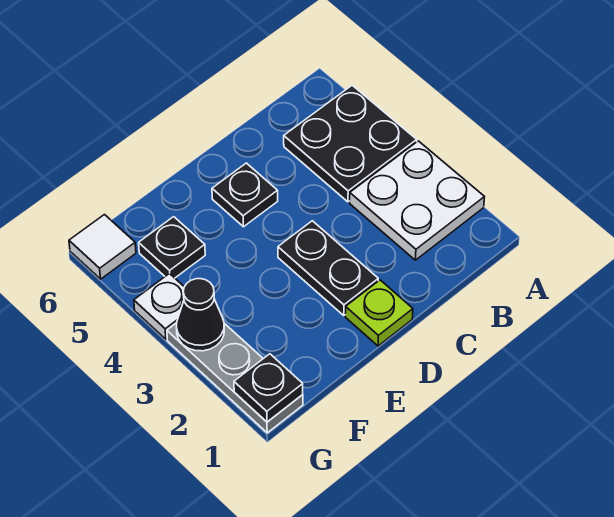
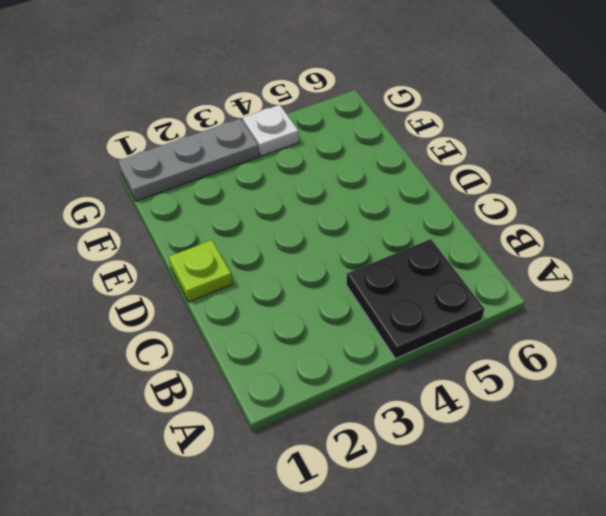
none -> white 2x2 plate [350,141,484,260]
none -> black 1x2 plate [278,221,378,315]

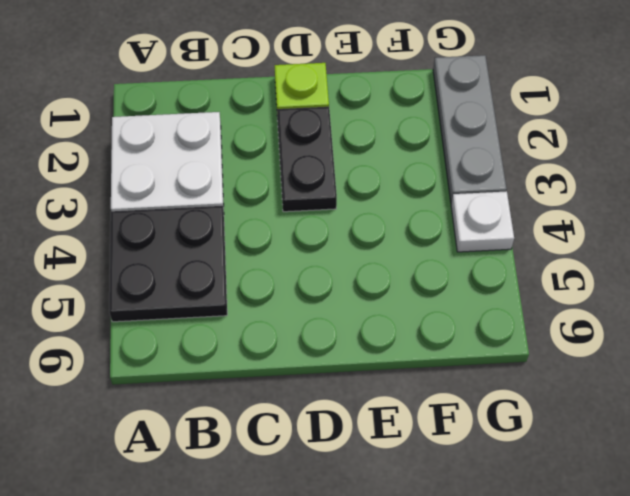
none -> black 1x1 plate [212,163,278,227]
none -> black 1x1 plate [139,217,205,278]

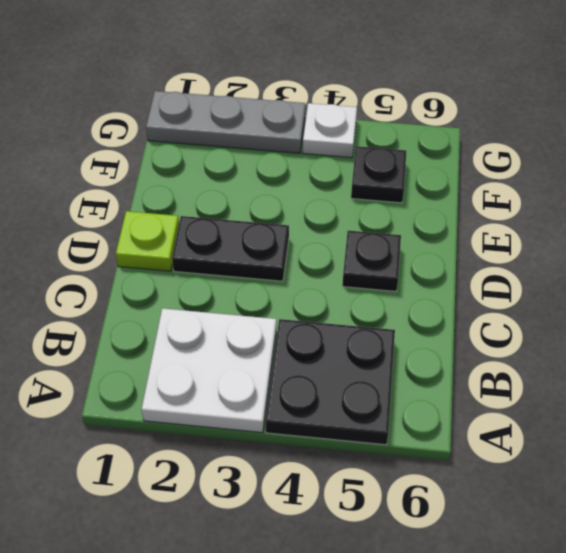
none -> white 1x1 tile [69,215,136,279]
none -> black 1x1 plate [234,354,303,422]

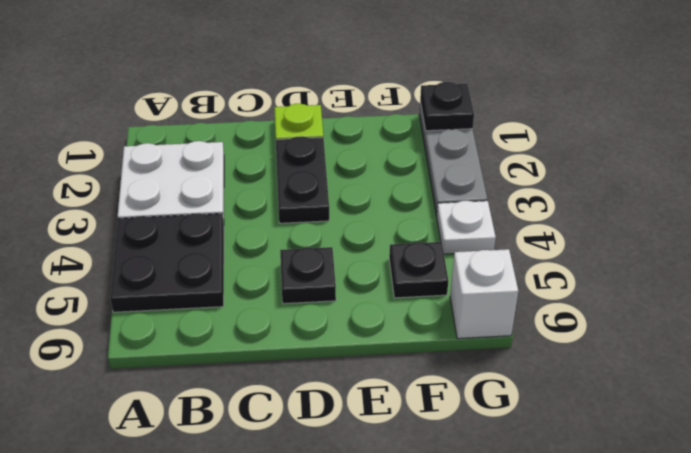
white 1x1 brick [450,249,518,339] -> white 1x1 tile [69,215,136,279]
none -> black 1x1 cone [176,279,224,351]

